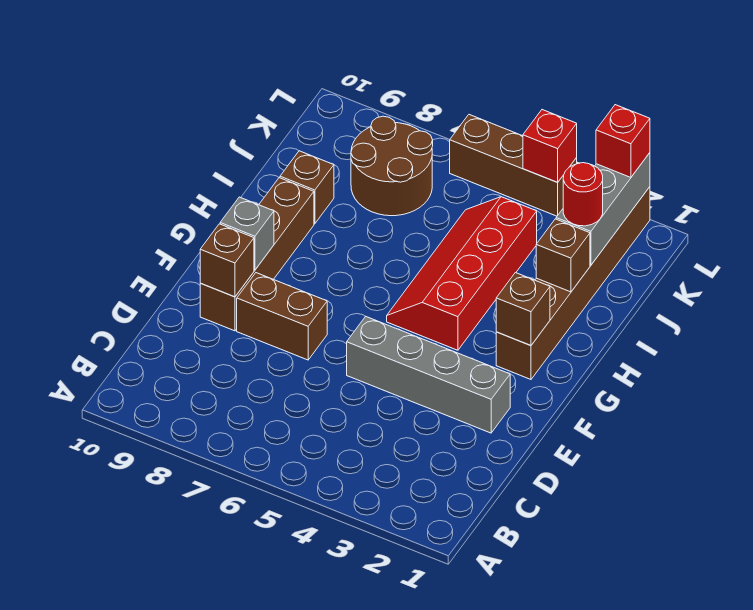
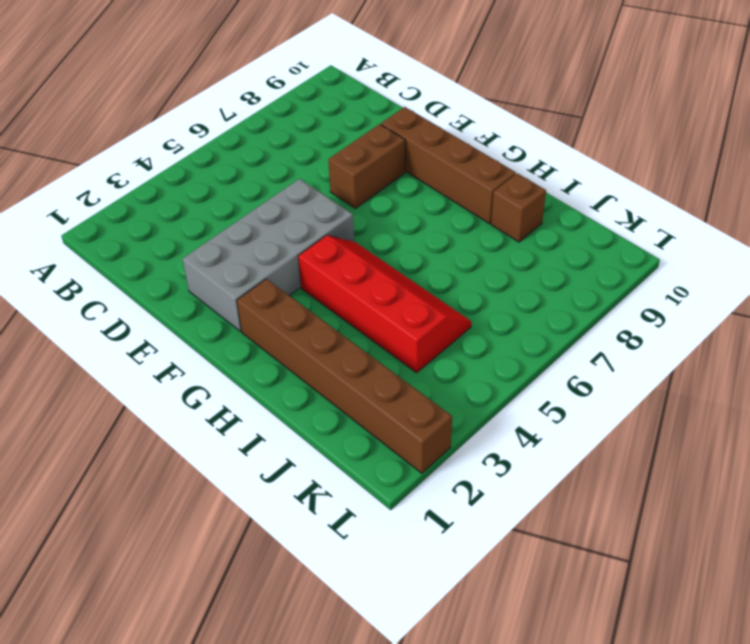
grey 2x4 brick [182,179,354,331] -> grey 1x4 brick [347,316,510,433]
none -> brown 2x2 round brick [351,116,433,216]
none -> brown 1x3 brick [450,115,577,216]
none -> brown 1x1 brick [200,224,254,297]

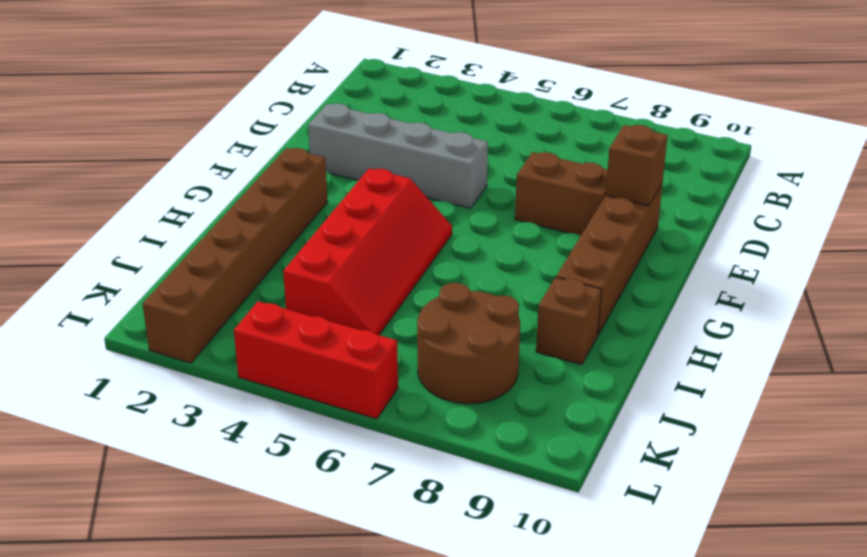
red 1x3 brick [234,301,398,419] -> brown 1x3 brick [450,115,577,216]
none -> grey 1x1 brick [220,197,274,270]
none -> brown 1x1 brick [496,273,550,345]
none -> brown 1x1 brick [536,219,590,292]

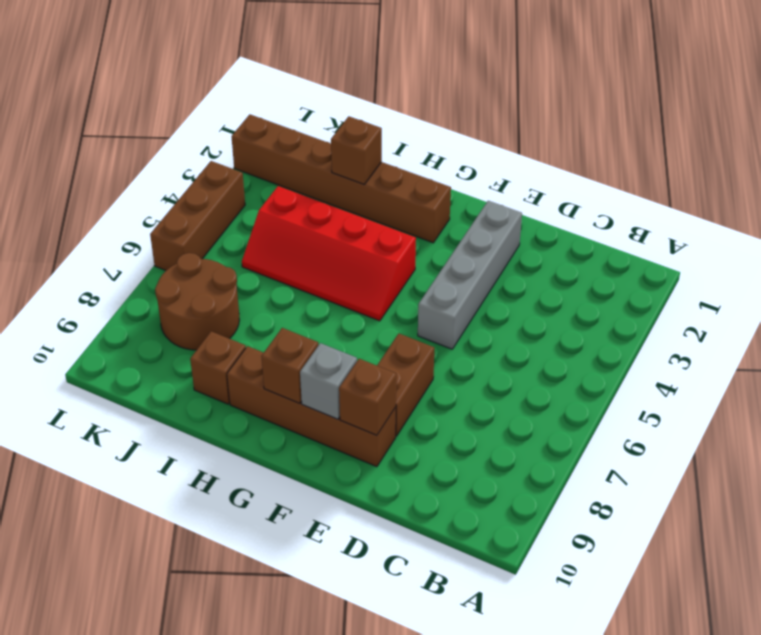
brown 1x1 brick [261,328,318,404] -> brown 1x1 brick moved to [496,273,550,345]
none -> grey 1x3 brick [556,153,650,265]
none -> red 1x1 brick [523,110,577,182]
none -> red 1x1 round brick [563,163,603,226]

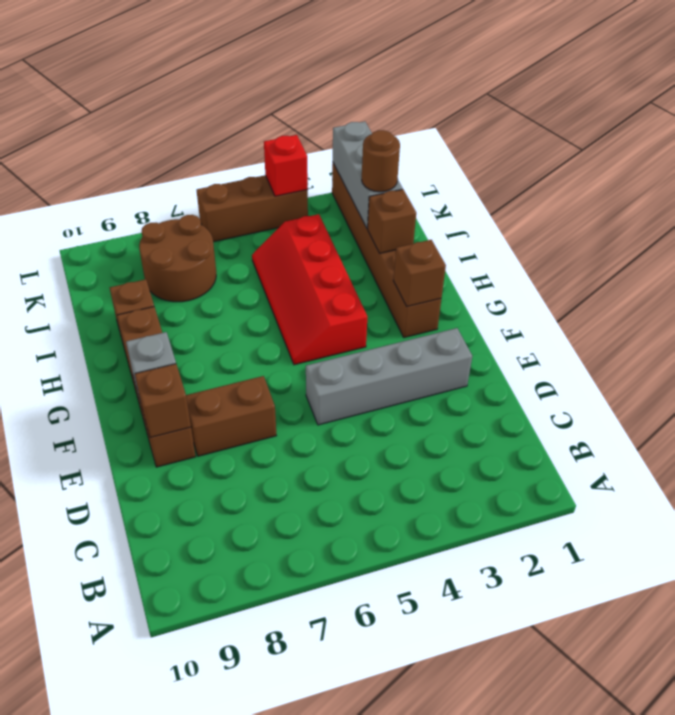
brown 1x1 round brick [362,130,400,192] -> red 1x1 round brick [563,163,603,226]
none -> red 1x1 brick [596,105,650,177]

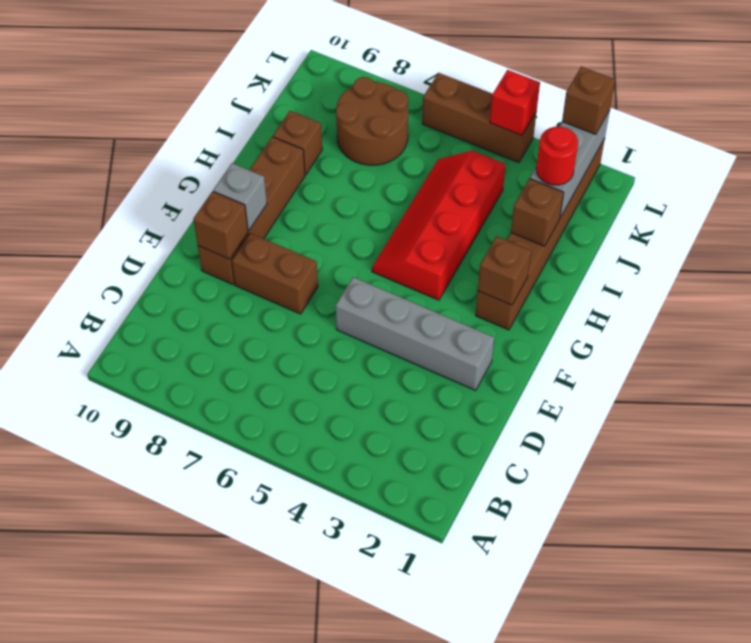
brown 1x1 brick [562,67,615,135] -> red 1x1 brick [596,105,650,177]

